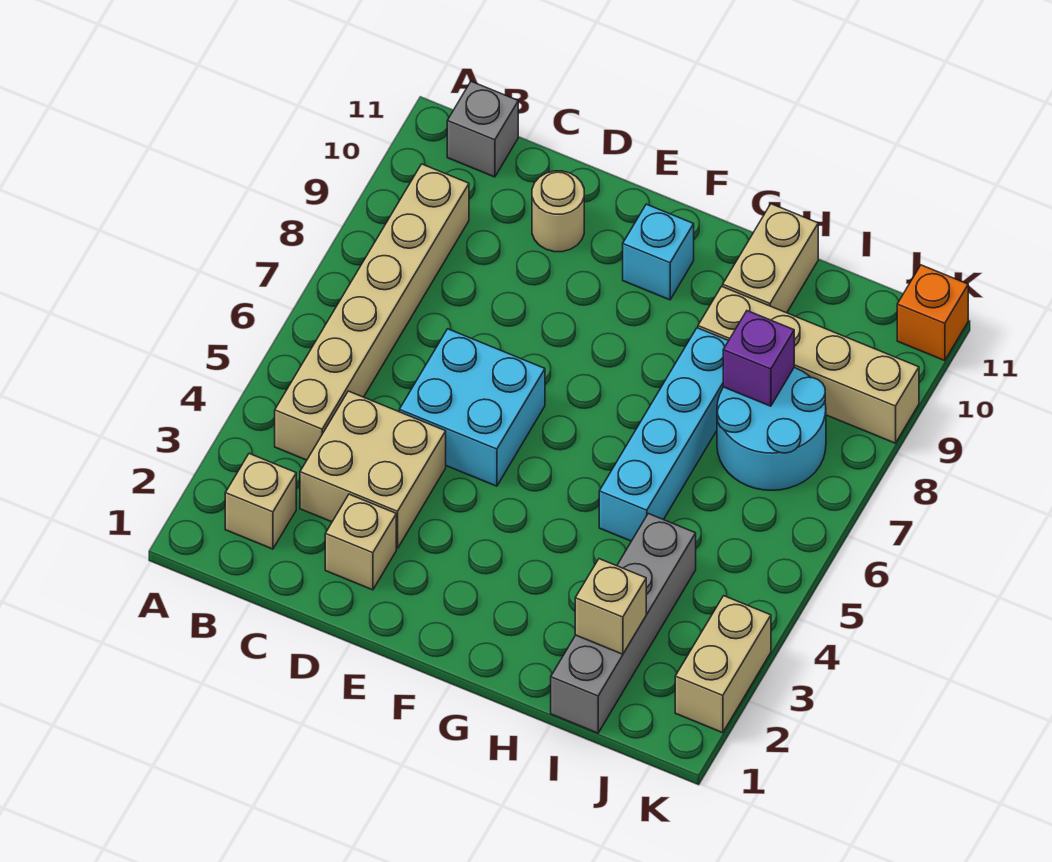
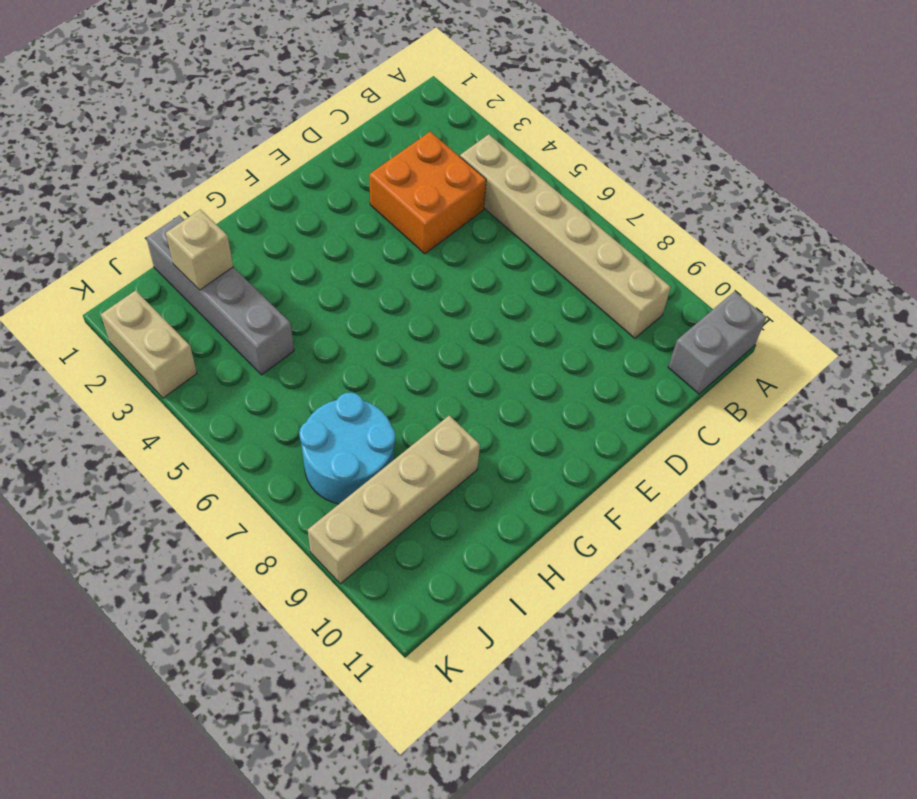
grey 1x2 brick [668,291,766,394] -> grey 1x1 brick [447,81,518,177]
orange 2x2 brick [369,132,486,254] -> tan 2x2 brick [300,391,446,549]
none -> tan 1x1 brick [225,454,296,549]
none -> tan 1x1 brick [325,494,396,590]
none -> cyan 2x2 brick [399,329,545,486]

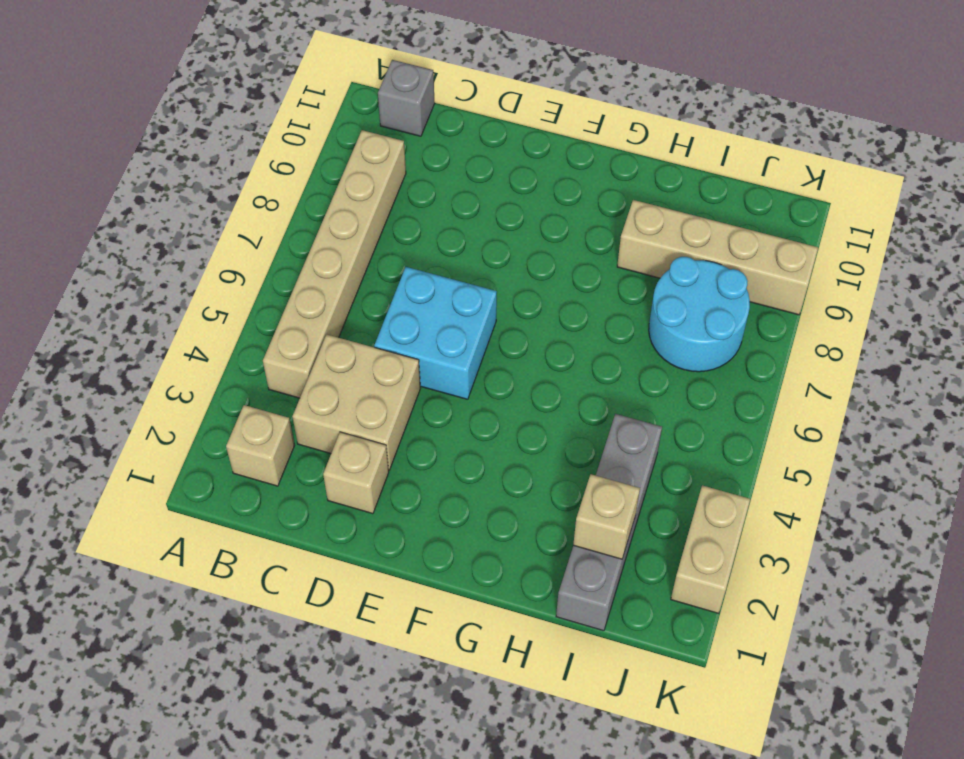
none -> tan 1x1 round brick [532,171,584,252]
none -> cyan 1x1 brick [623,204,694,300]
none -> cyan 1x4 brick [599,328,728,541]

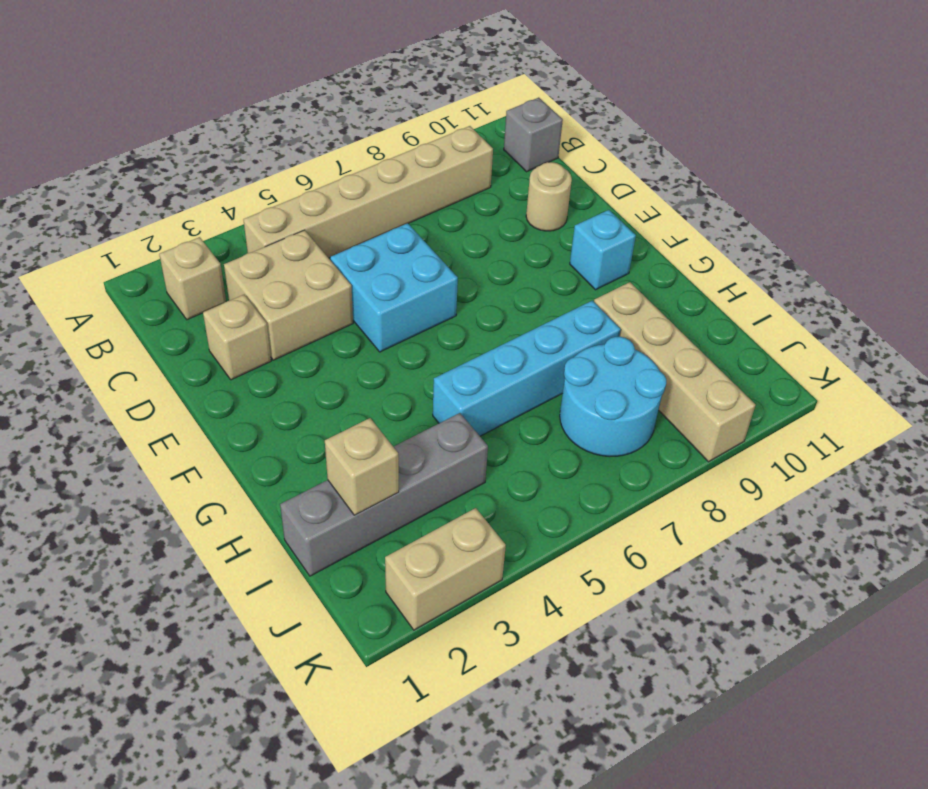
none -> tan 1x2 brick [723,204,818,313]
none -> orange 1x1 brick [897,265,968,361]
none -> purple 1x1 brick [723,311,794,406]

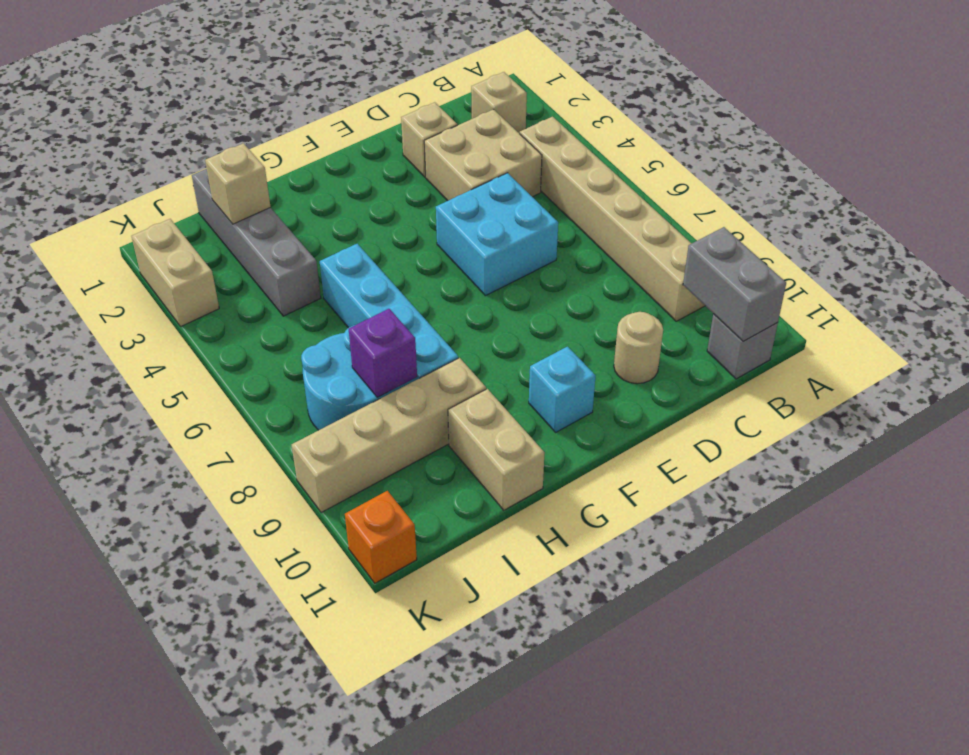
grey 1x2 brick [683,227,786,341] -> none

